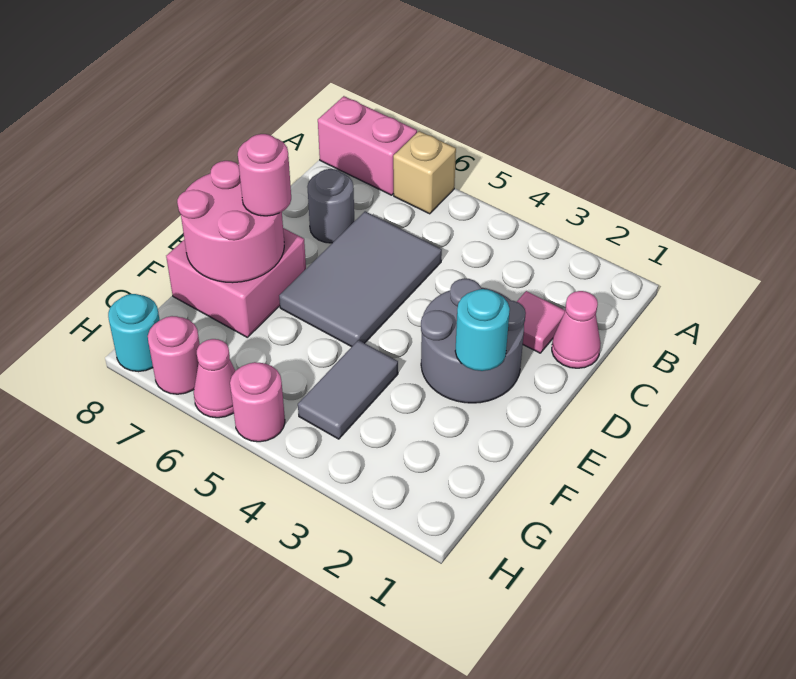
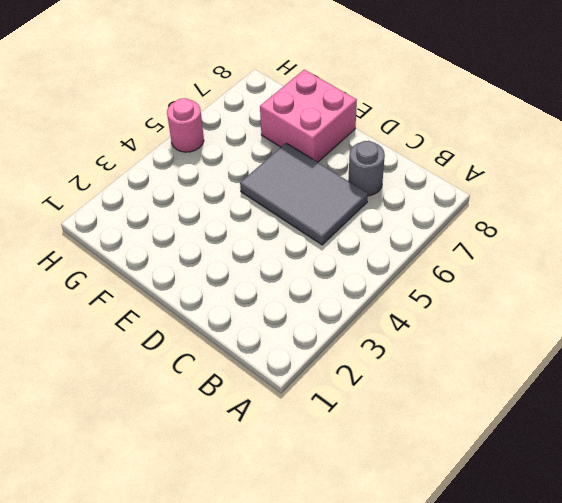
none -> tan 1x1 brick [393,131,456,214]
none -> pink 1x2 brick [318,96,417,195]
none -> pink 1x1 cone [552,291,601,368]

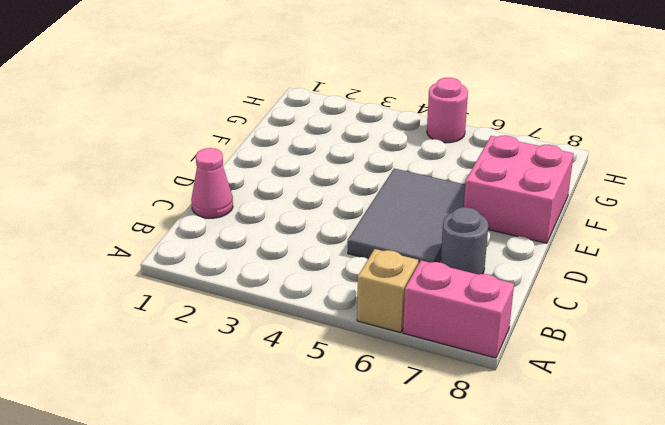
none -> pink 1x1 tile [517,291,566,353]
none -> grey 2x2 round brick [421,279,526,403]
none -> grey 1x2 tile [298,340,398,439]

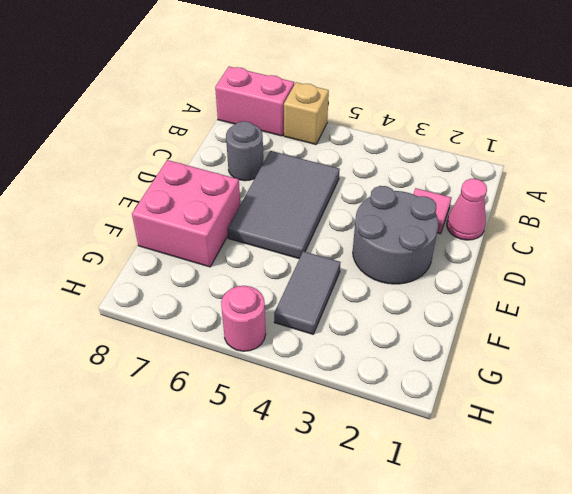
none -> pink 1x1 cone [194,339,235,418]
none -> pink 1x1 round brick [148,316,200,394]
none -> cyan 1x1 round brick [108,294,160,372]

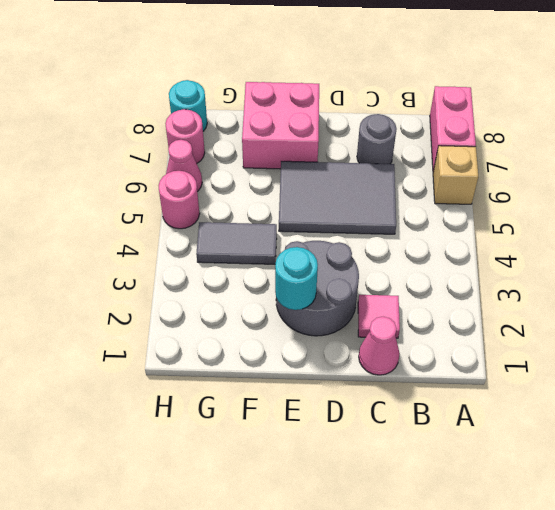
none -> pink 2x2 round brick [177,161,284,283]
none -> pink 1x1 round brick [238,134,291,216]

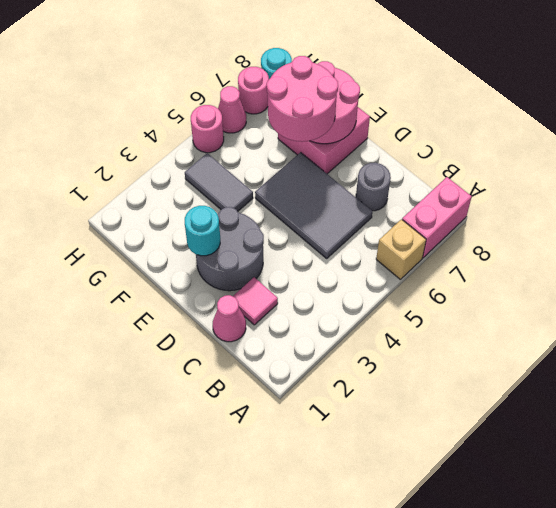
pink 2x2 round brick [267,56,338,142] -> pink 1x1 round brick [238,134,291,216]

